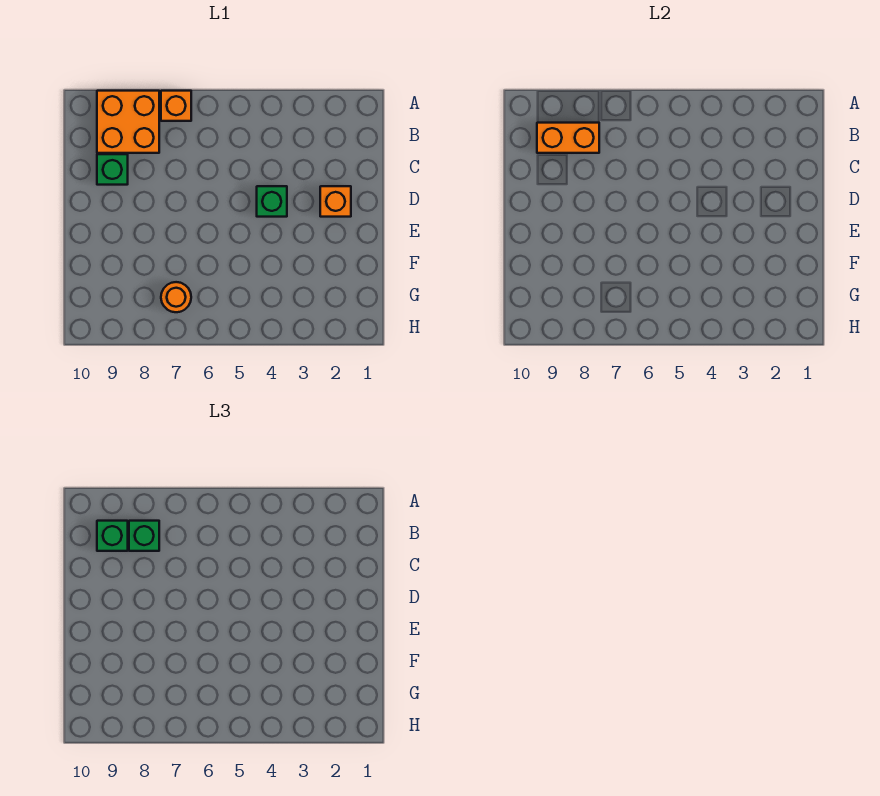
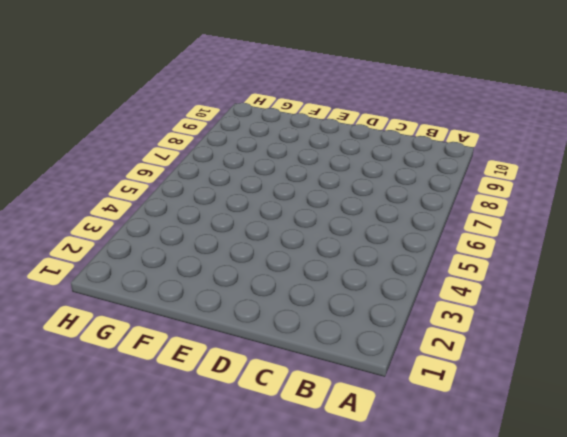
none -> orange 1x1 brick [161,91,191,121]
none -> orange 2x2 brick [97,91,159,153]

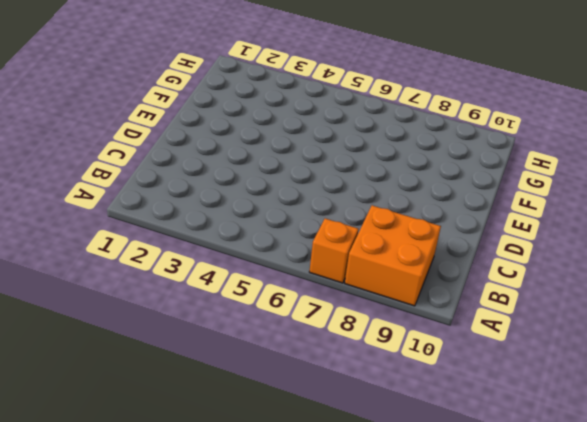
none -> green 1x1 brick [97,154,128,185]
none -> orange 1x1 brick [320,186,351,217]

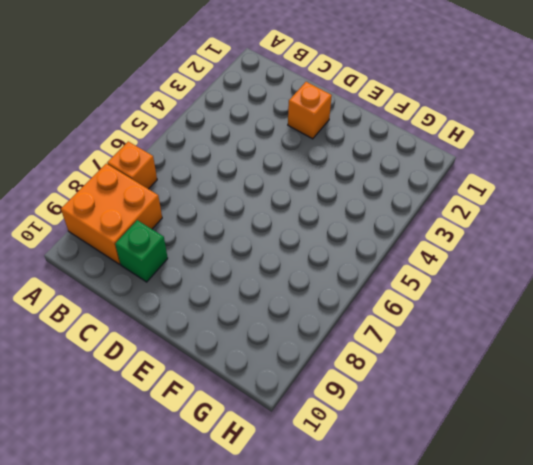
none -> green 1x1 brick [257,186,287,217]
none -> orange 1x1 round brick [161,282,191,312]

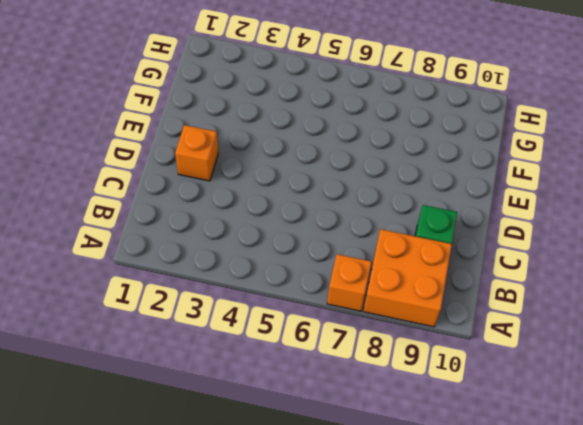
none -> green 1x1 brick [257,186,287,217]
none -> orange 1x1 round brick [161,282,191,312]

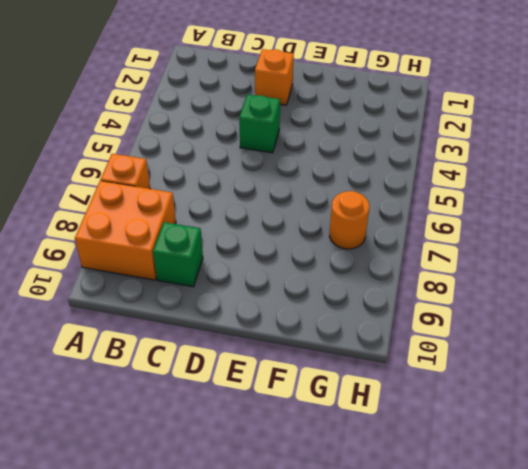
none -> orange 1x2 brick [537,123,599,153]
none -> green 1x1 brick [129,521,159,551]

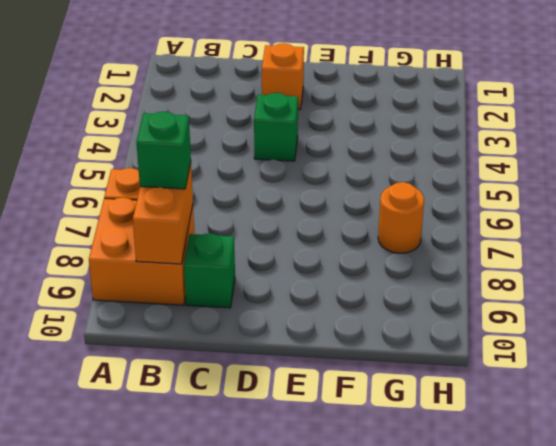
none -> green 1x1 brick [97,521,128,551]

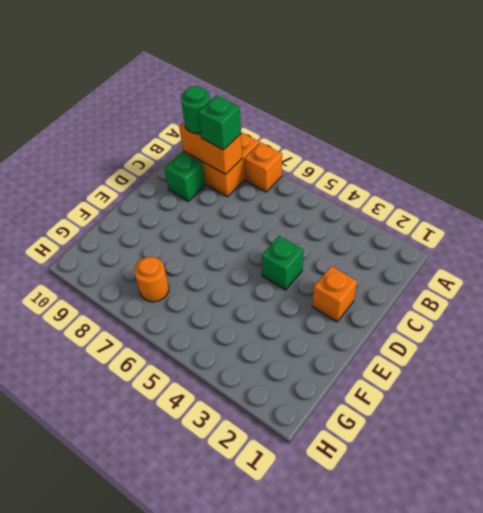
green 1x1 round brick [181,86,210,133] -> green 1x1 brick [97,521,128,551]

